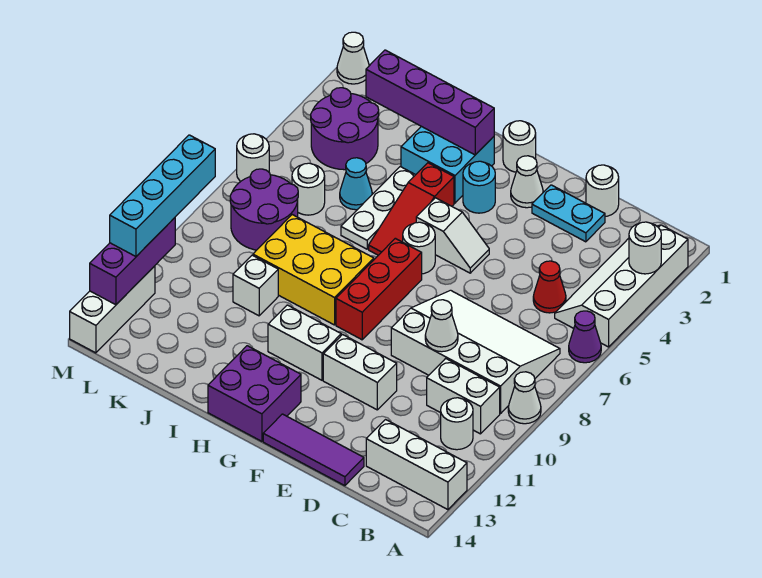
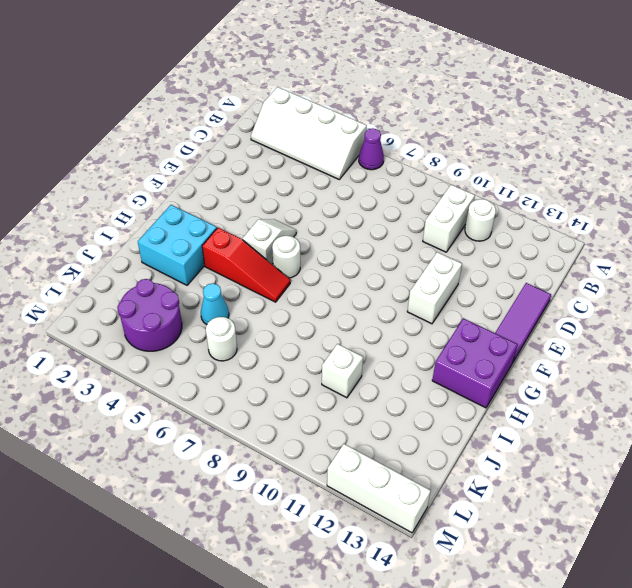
none -> white 1x1 cone [508,372,541,424]
none -> white 1x3 brick [366,420,467,510]
none -> white 3x4 slope [391,290,560,413]
none -> red 1x1 cone [533,261,566,313]

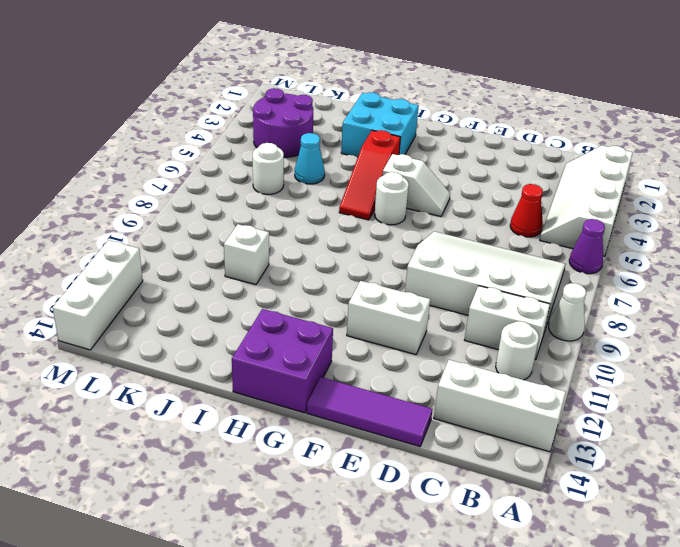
none -> white 1x1 round brick [586,165,619,216]
none -> cyan 1x2 plate [532,185,605,242]
none -> white 1x1 cone [511,156,543,208]
none -> white 1x1 round brick [503,121,536,172]

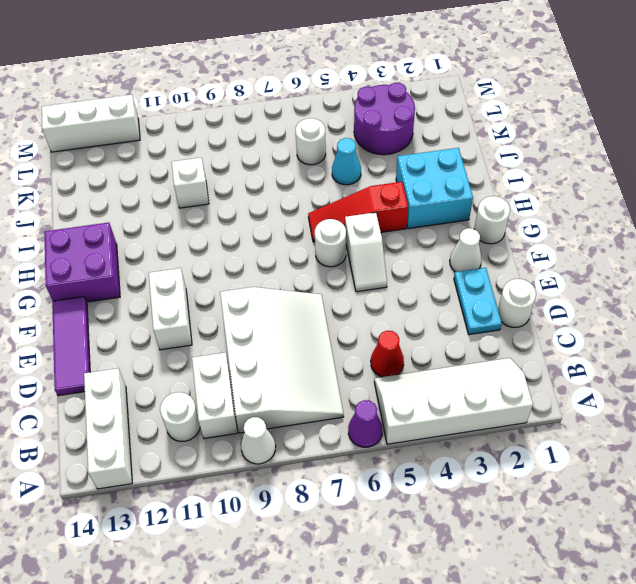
none -> cyan 1x1 round brick [463,161,495,213]
none -> red 1x3 brick [336,238,422,340]
none -> white 1x2 brick [268,305,341,380]
none -> yellow 2x3 brick [253,215,374,325]

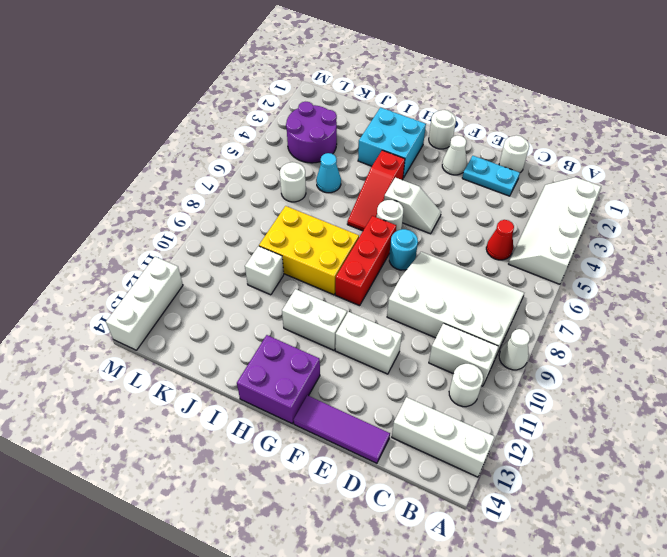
cyan 1x1 round brick [389,229,418,270] -> cyan 1x1 round brick moved to [463,161,495,213]
none -> purple 1x1 cone [569,311,601,363]
none -> white 1x3 plate [341,167,415,249]
none -> purple 2x2 round brick [230,169,298,250]
none -> white 1x1 cone [337,32,369,84]

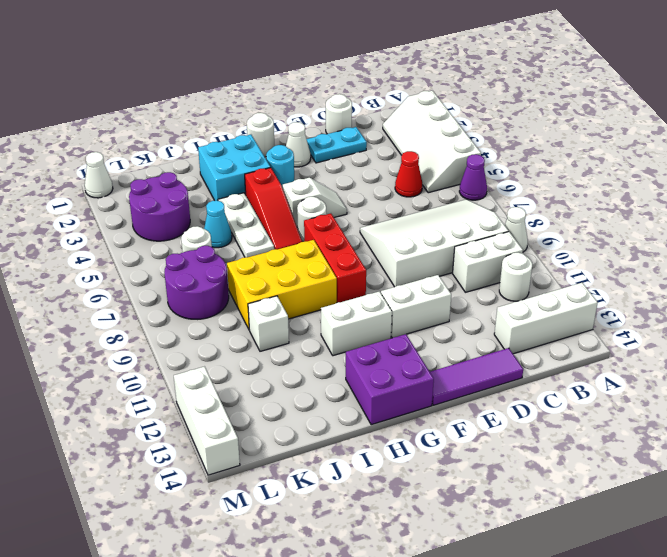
none -> white 1x1 round brick [237,134,269,181]
none -> white 1x1 round brick [629,222,661,274]
none -> white 1x1 cone [425,300,458,352]
none -> purple 1x4 brick [366,50,494,155]

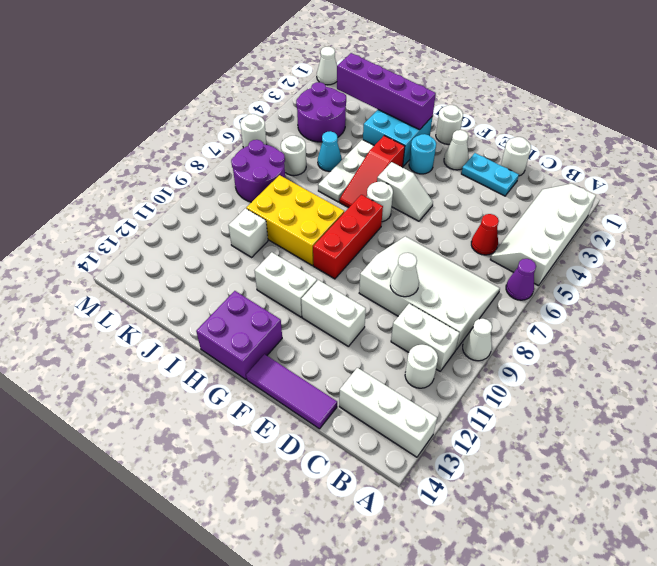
none -> white 1x3 brick [70,266,155,353]
none -> white 1x1 round brick [629,222,661,274]
none -> purple 1x3 brick [90,218,175,305]
none -> cyan 1x4 brick [110,135,215,256]

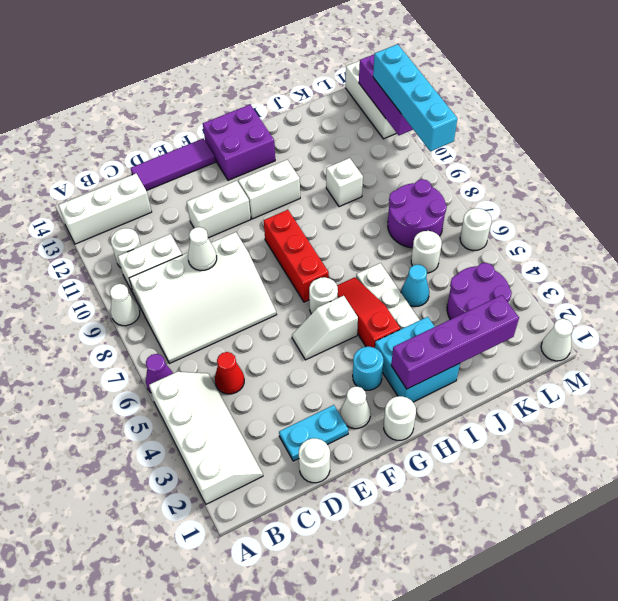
none -> yellow 2x3 brick [253,215,374,325]
none -> white 1x1 round brick [629,222,661,274]

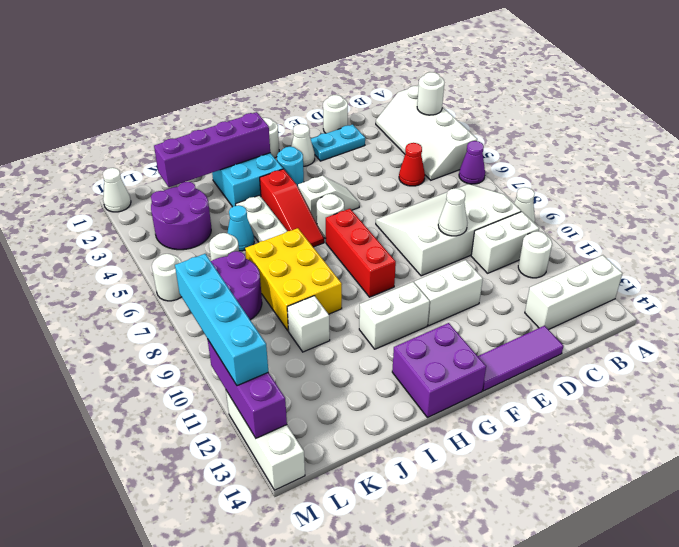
yellow 2x3 brick [245,228,342,331] -> yellow 2x3 brick turned to [253,215,374,325]

